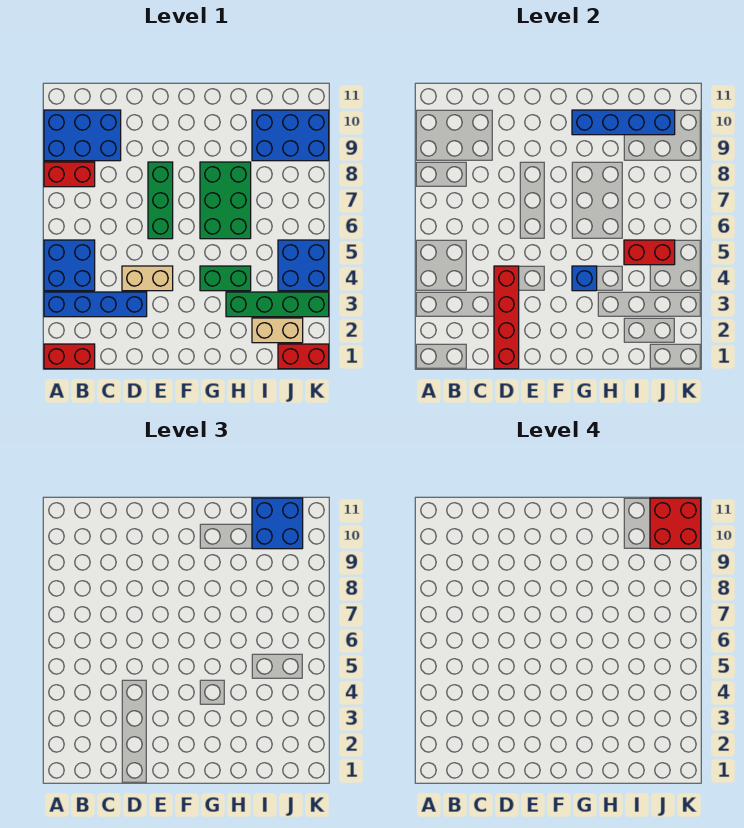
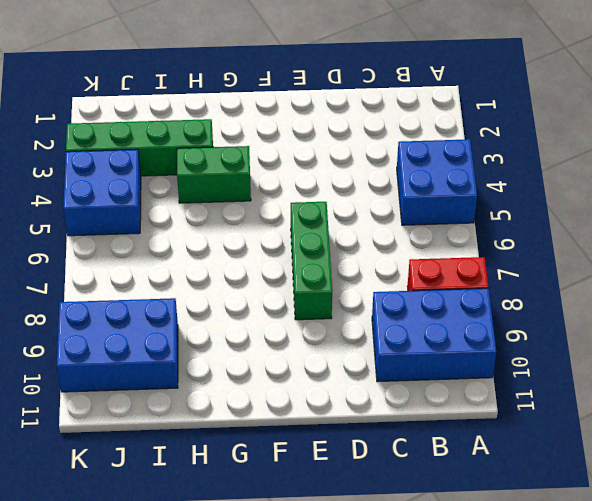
none -> red 1x2 brick [44,344,95,369]
none -> blue 1x4 brick [44,292,147,317]
none -> tan 1x2 brick [122,266,173,291]

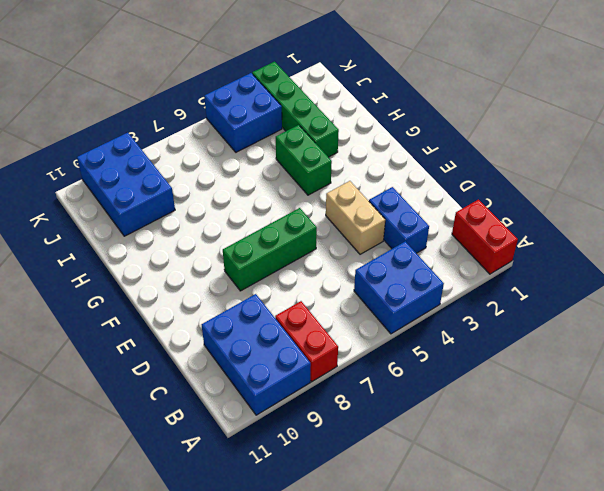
blue 1x2 brick [369,187,429,253] -> blue 1x4 brick [44,292,147,317]
none -> green 2x3 brick [200,162,251,239]
none -> tan 1x2 brick [252,318,303,343]
none -> red 1x2 brick [278,344,329,369]

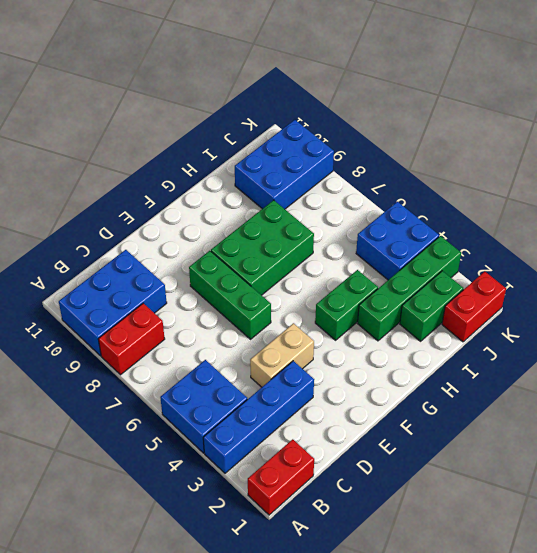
green 2x3 brick [211,200,314,295] -> green 2x3 brick turned to [200,162,251,239]
green 1x2 brick [400,271,463,341] -> tan 1x2 brick [252,318,303,343]
none -> red 1x4 brick [494,266,519,369]
none -> blue 1x1 brick [572,266,597,291]
none -> blue 1x4 brick [572,110,675,135]

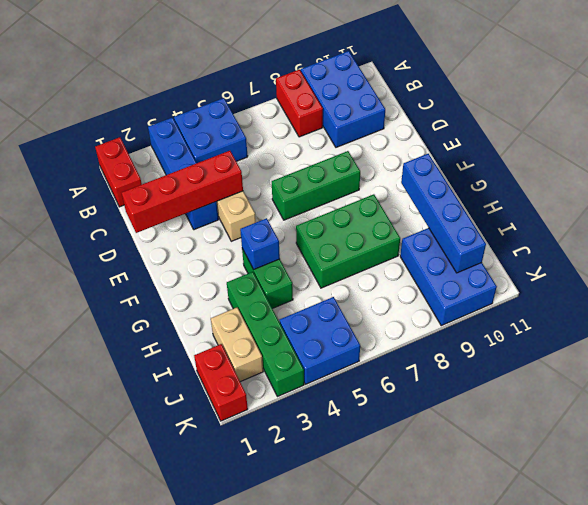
none -> red 1x2 brick [624,240,675,265]
none -> blue 2x2 brick [252,498,303,549]
none -> red 2x2 brick [650,498,701,549]

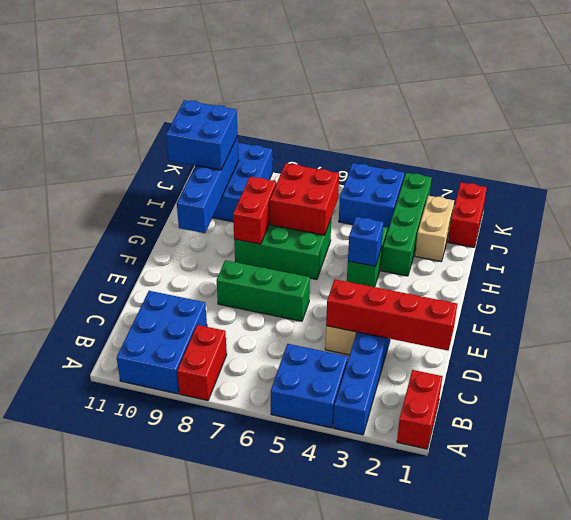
red 1x2 brick [233,177,276,244] -> red 1x2 brick moved to [624,240,675,265]
red 2x2 brick [270,163,339,235] -> red 2x2 brick moved to [650,498,701,549]

